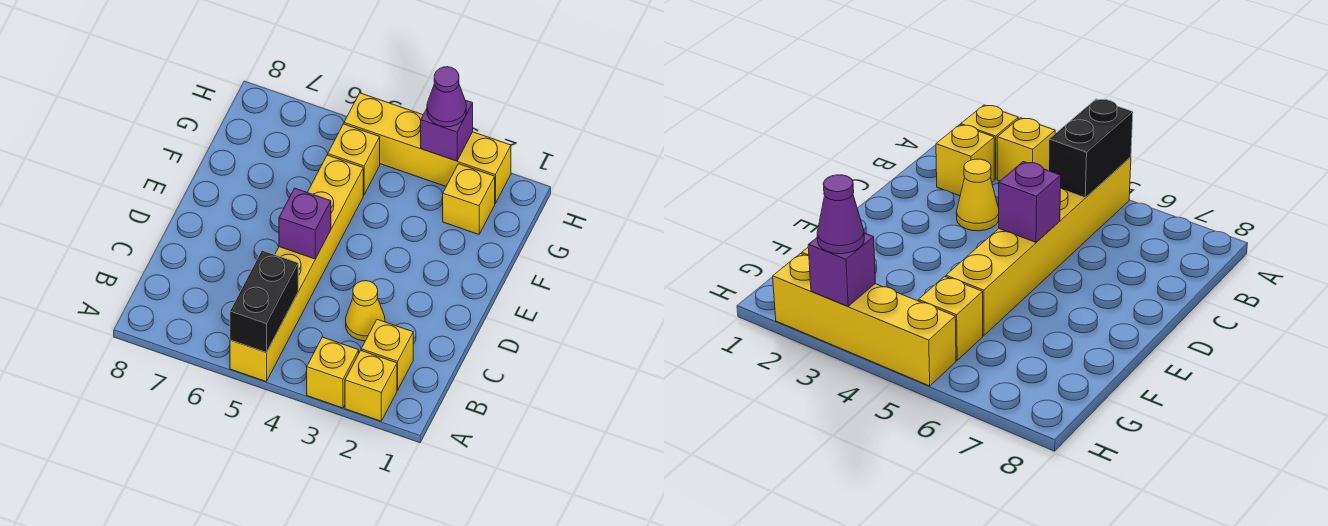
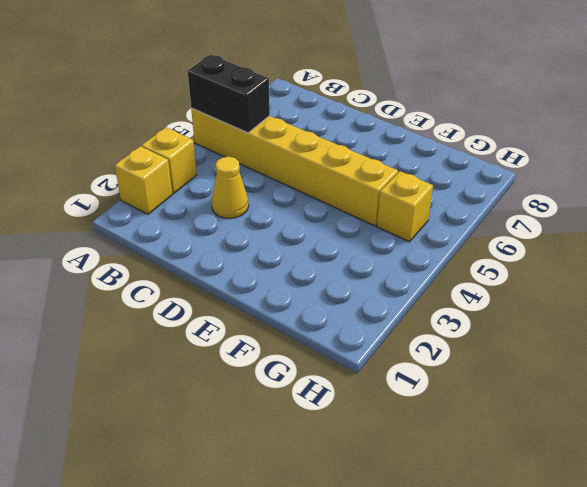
none -> yellow 1x1 brick [361,319,413,390]
none -> yellow 1x1 brick [443,164,495,234]
none -> yellow 1x4 brick [344,93,511,203]

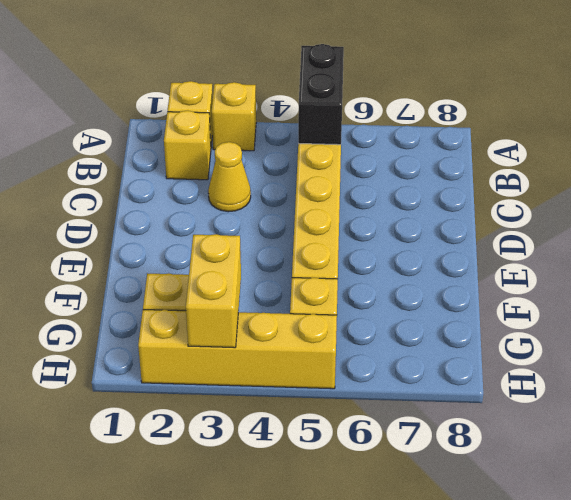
yellow 1x2 brick [186,234,241,348] -> purple 1x1 brick [421,100,473,161]
none -> purple 1x1 brick [279,188,331,259]
none -> purple 1x1 cone [427,67,466,127]

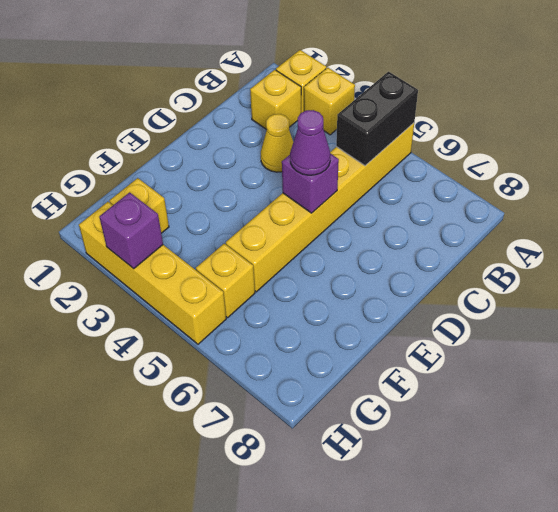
purple 1x1 cone [290,110,330,175] -> purple 1x1 cone moved to [427,67,466,127]

